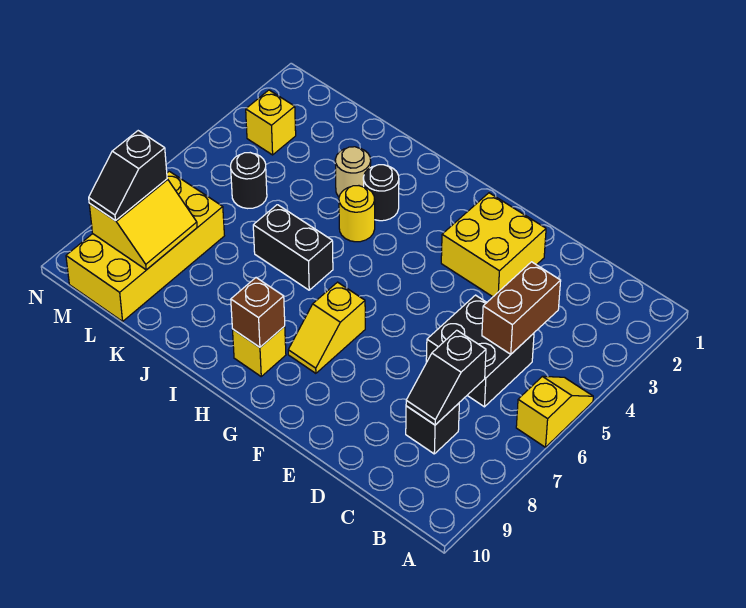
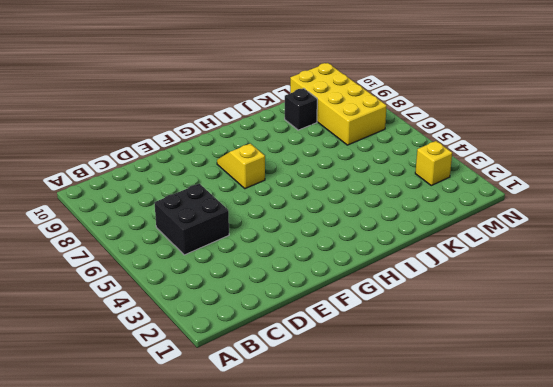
black 1x1 brick [285,88,317,130] -> black 1x1 brick moved to [406,403,459,454]
none -> yellow 1x2 slope [516,376,593,447]
none -> yellow 2x2 brick [441,193,546,297]
none -> yellow 1x1 brick [232,326,286,376]

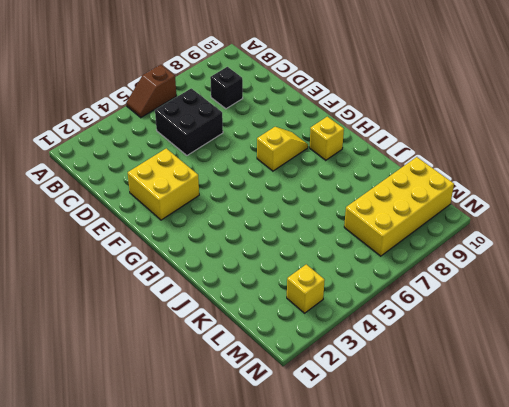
brown 1x2 slope [126,65,176,118] -> yellow 1x2 slope [516,376,593,447]
none -> black 1x1 round brick [363,165,399,221]
none -> yellow 1x1 round brick [339,186,375,242]
none -> black 1x2 brick [253,205,333,290]

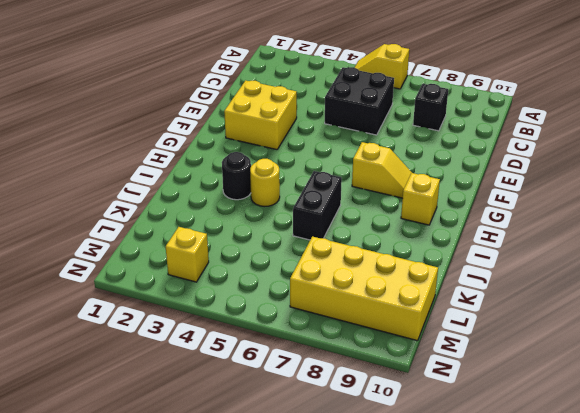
none -> tan 1x1 round brick [335,147,371,197]
none -> black 1x1 round brick [231,153,267,208]
none -> brown 1x2 brick [482,262,561,354]

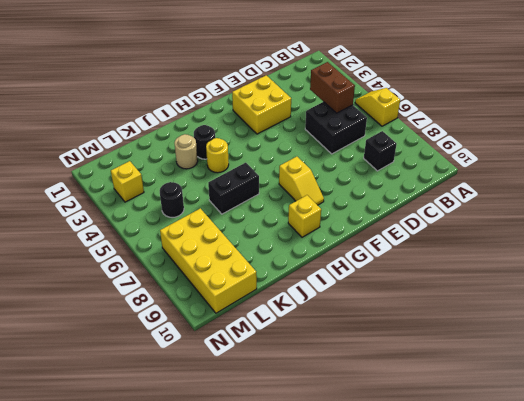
none -> black 1x2 slope [406,330,486,425]
none -> brown 1x1 brick [231,278,285,347]
none -> yellow 2x2 slope [89,179,197,270]

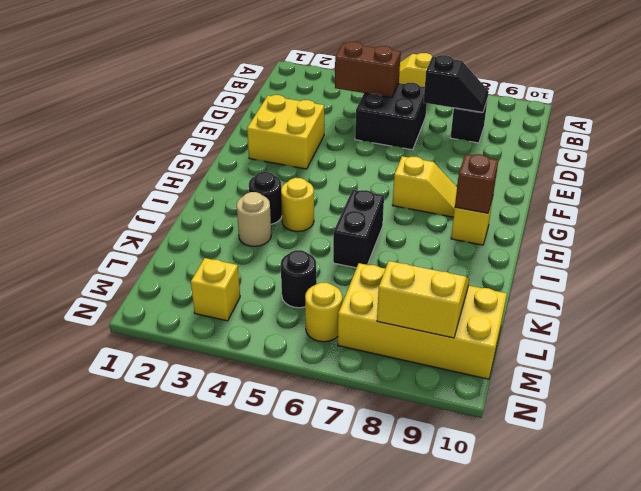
yellow 1x1 round brick [305,283,342,342] -> none
none -> black 1x2 slope [89,131,167,221]

